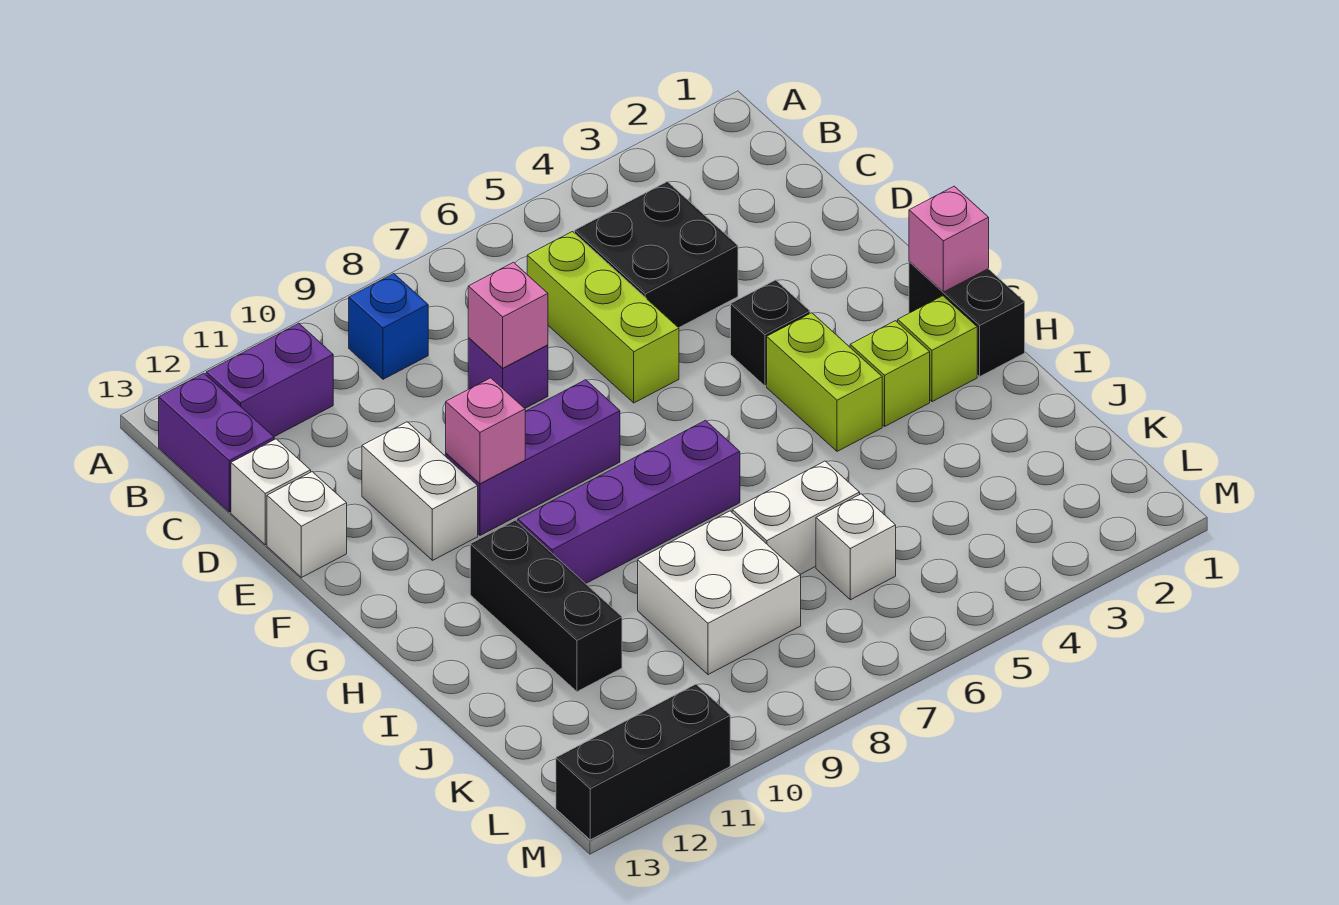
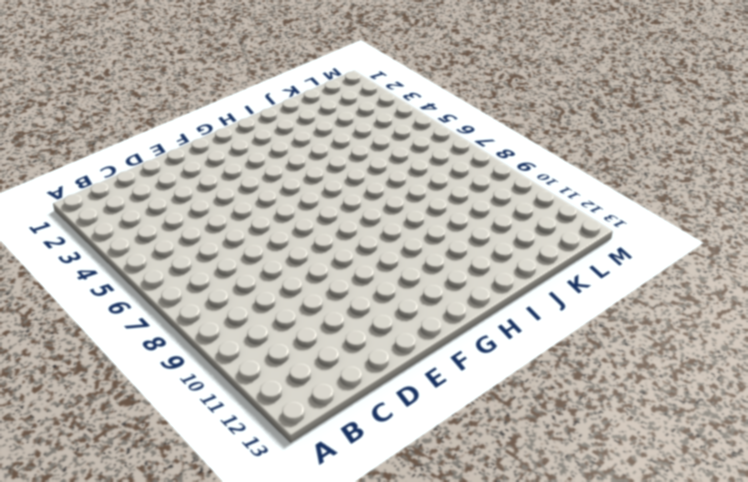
none -> blue 1x1 brick [349,274,428,379]
none -> purple 1x2 brick [206,323,333,437]
none -> purple 1x2 brick [159,373,274,512]

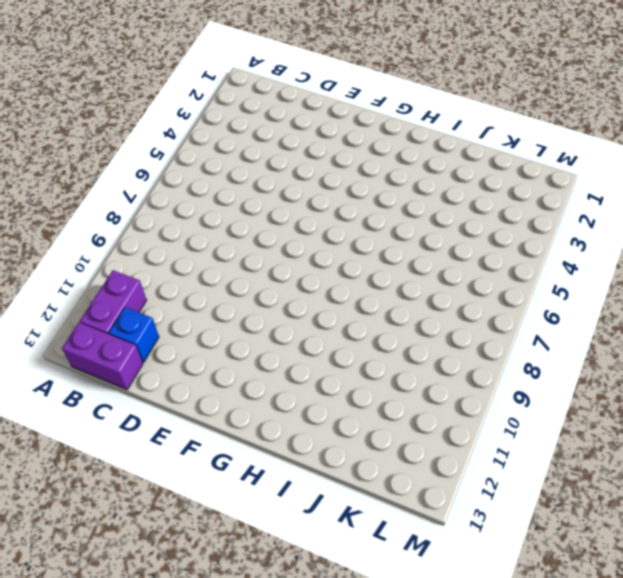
blue 1x1 brick [109,307,159,362] -> blue 1x1 brick moved to [349,274,428,379]
none -> black 2x2 brick [575,182,738,328]
none -> lime 1x3 brick [527,232,679,403]
none -> purple 1x1 brick [468,338,548,408]

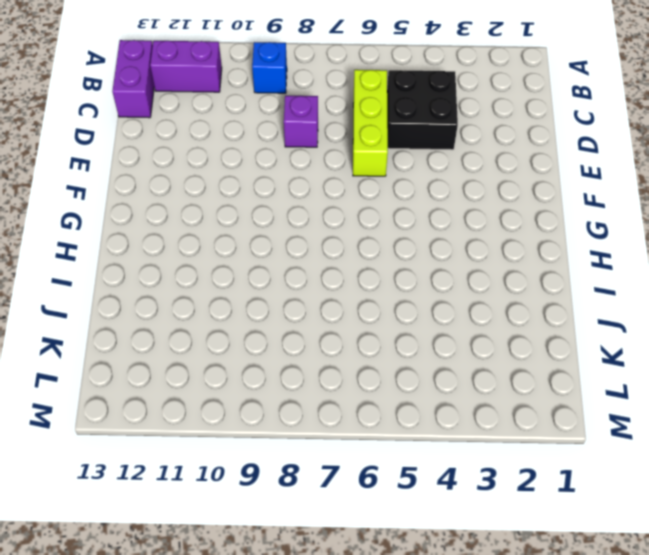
none -> white 1x1 brick [231,439,311,545]
none -> white 1x2 brick [362,422,478,560]
none -> white 1x1 brick [267,472,347,578]

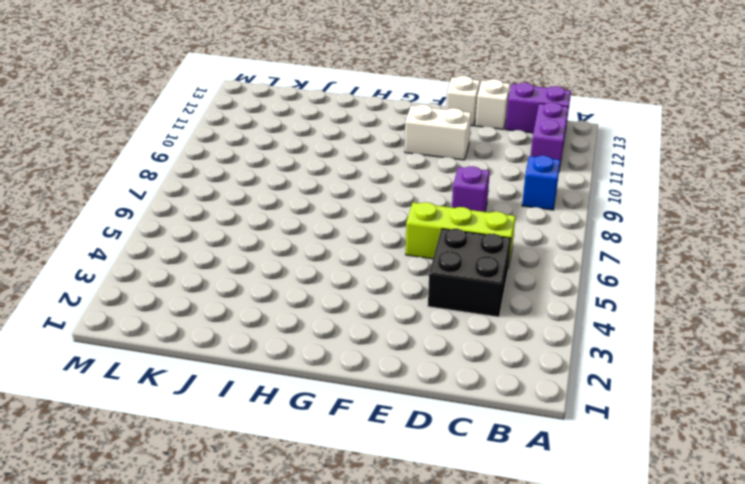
none -> black 1x1 brick [731,280,810,386]
none -> purple 1x3 brick [446,380,620,535]
none -> black 1x2 brick [909,262,1025,377]

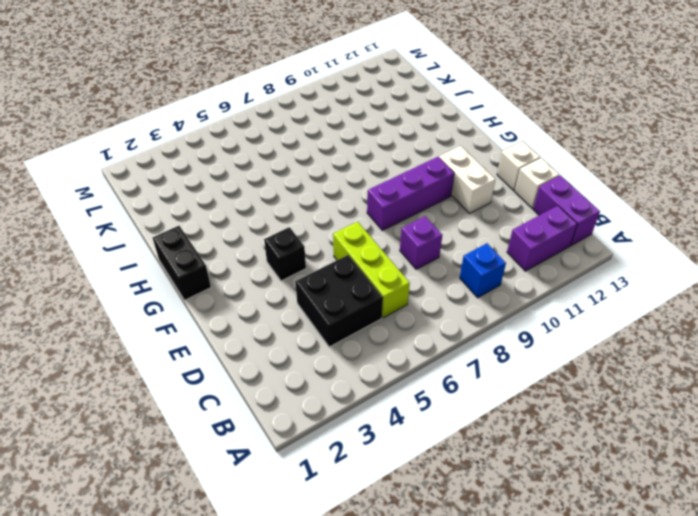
none -> lime 1x2 brick [767,313,882,451]
none -> lime 1x1 brick [898,296,977,402]
none -> lime 1x1 brick [850,321,930,426]

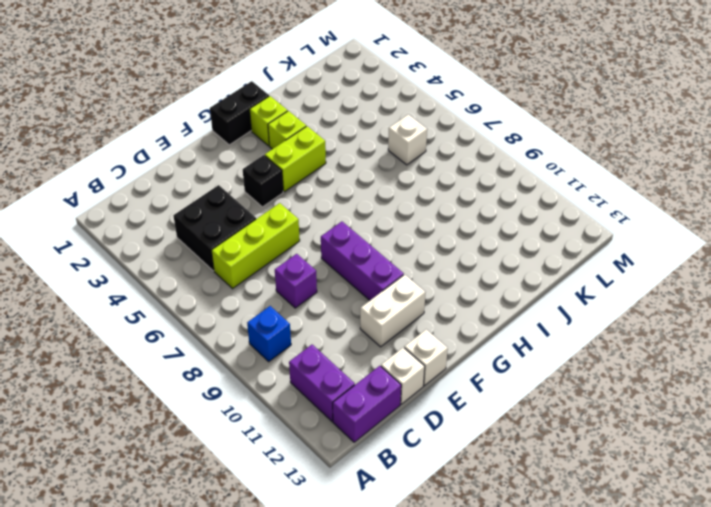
none -> purple 1x4 brick [518,420,740,584]
none -> black 1x3 brick [470,520,622,692]
none -> white 1x2 brick [732,461,860,574]

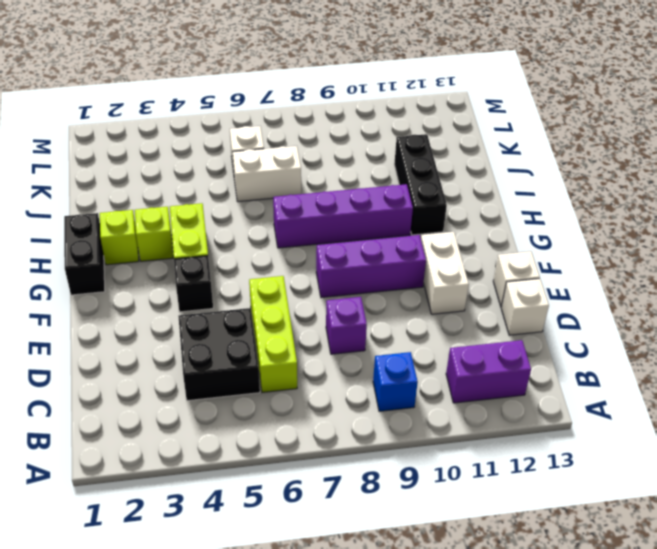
none -> purple 1x2 brick [159,373,274,512]
none -> white 2x2 brick [638,511,801,675]
none -> black 1x3 brick [556,684,730,840]

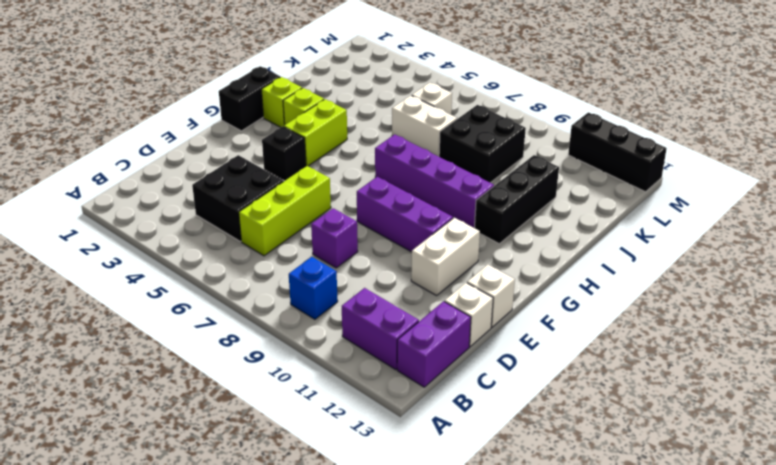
black 2x2 brick [439,105,526,183] -> white 2x2 brick [638,511,801,675]
none -> pink 1x1 brick [468,262,548,368]
none -> pink 1x1 brick [446,378,525,484]
none -> pink 1x1 brick [909,186,989,292]

